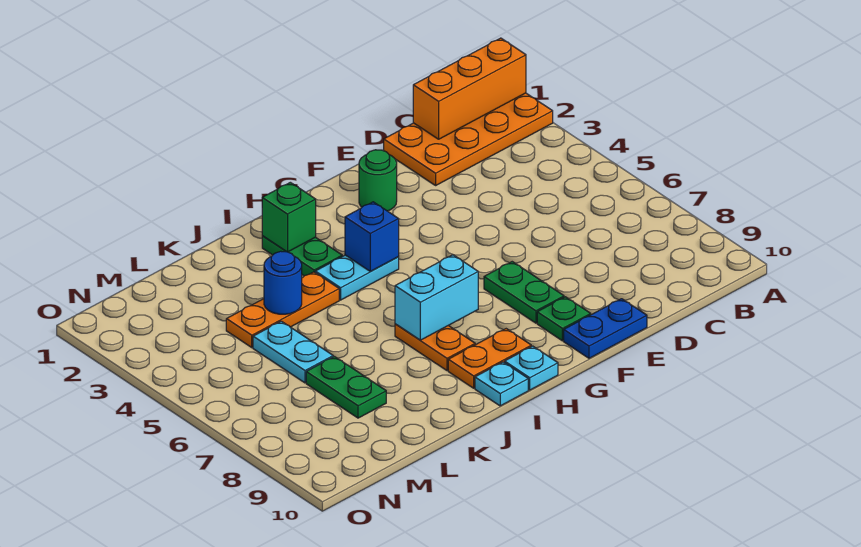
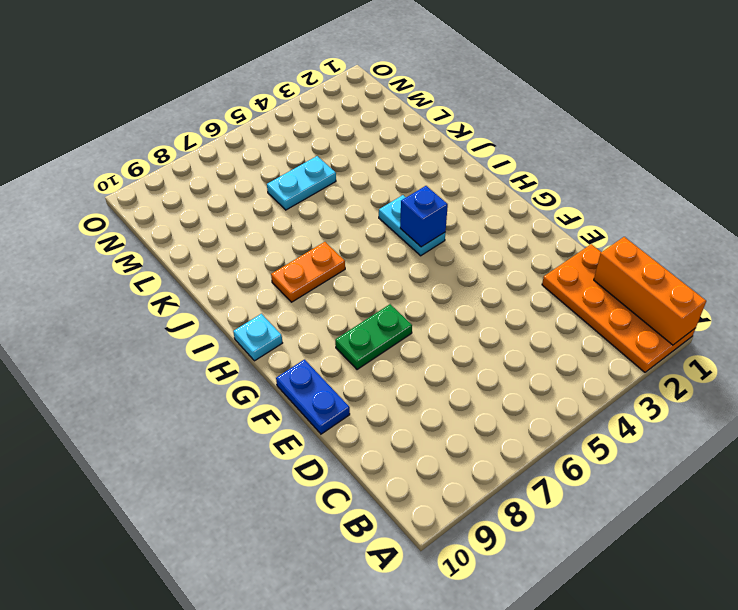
none -> green 1x1 round brick [359,150,397,211]
none -> green 1x1 plate [537,297,591,341]
none -> orange 1x2 plate [448,329,531,388]

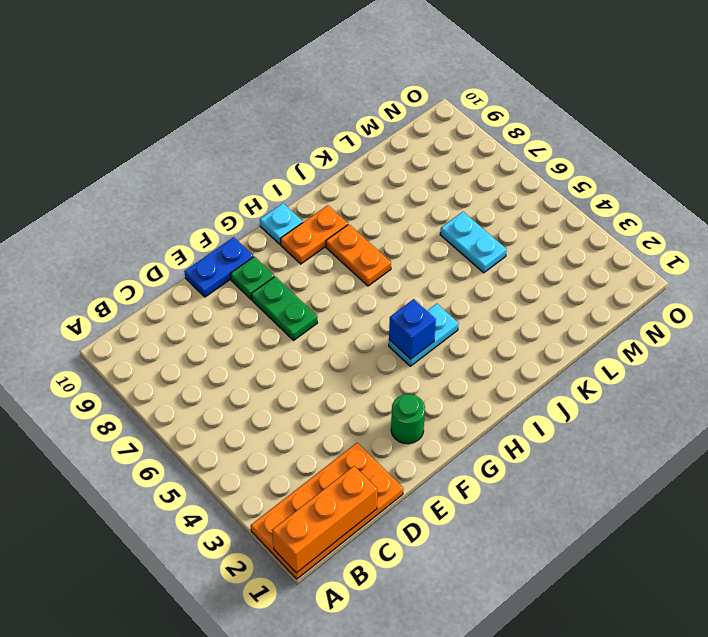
none -> green 1x2 plate [262,236,342,276]
none -> cyan 1x1 plate [475,362,528,406]
none -> orange 1x3 plate [226,272,339,347]

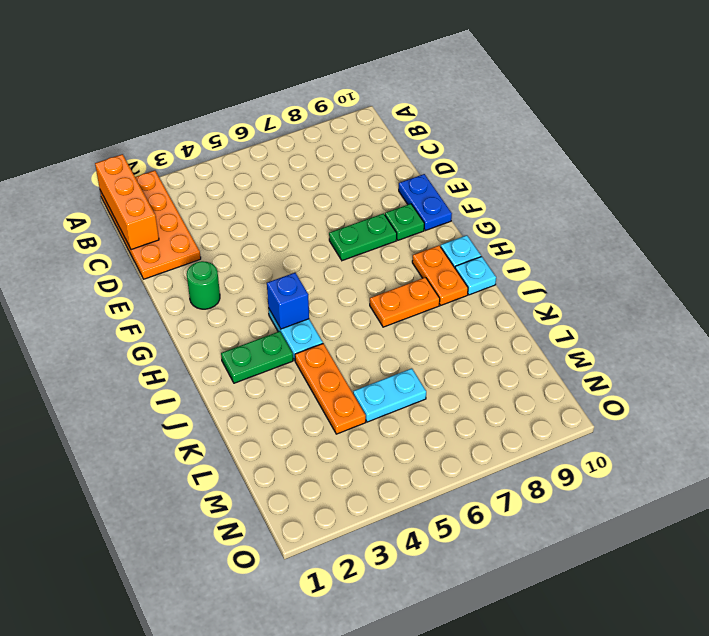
none -> green 1x2 plate [306,357,386,418]
none -> cyan 1x2 brick [395,255,478,340]
none -> green 1x1 brick [262,182,316,252]

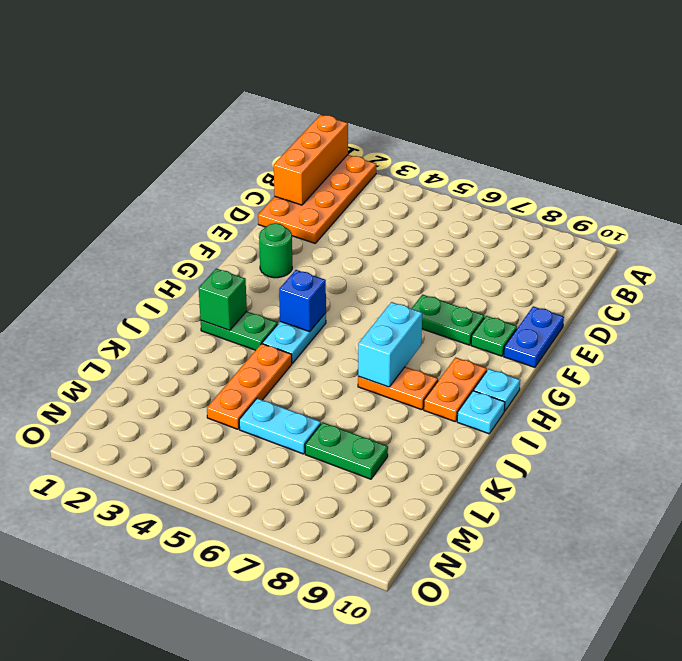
none -> blue 1x1 round brick [264,251,302,314]

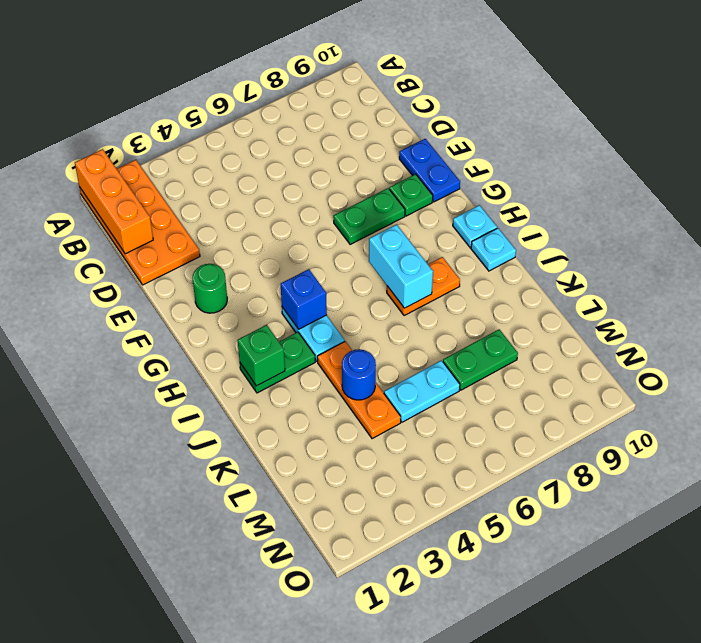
none -> orange 1x2 plate [448,329,531,388]

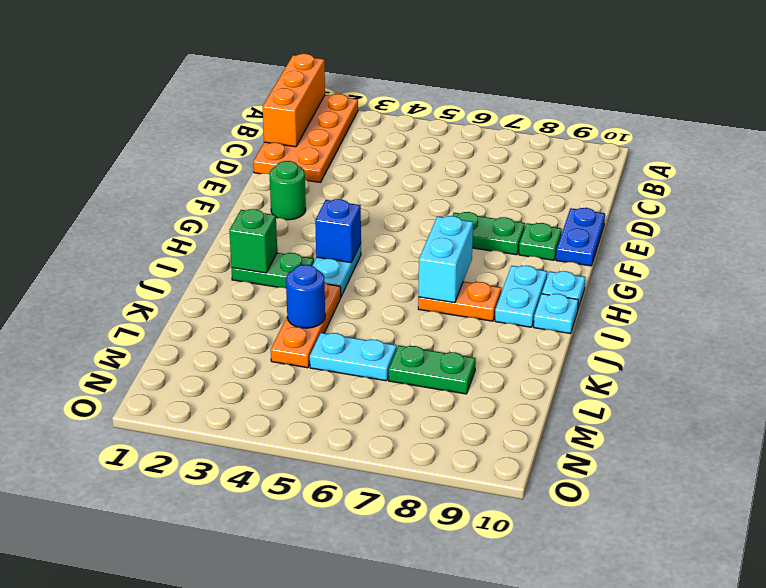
cyan 1x2 plate [495,266,547,327] -> orange 1x2 plate [448,329,531,388]

